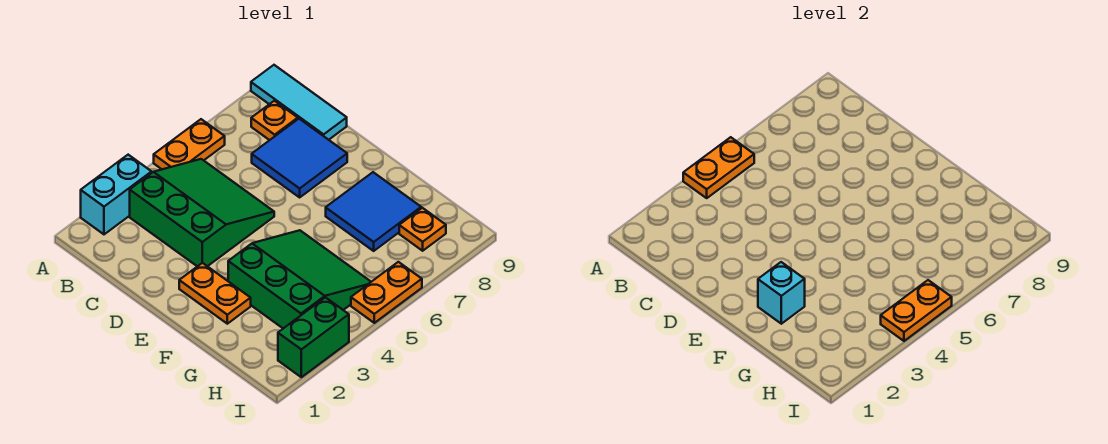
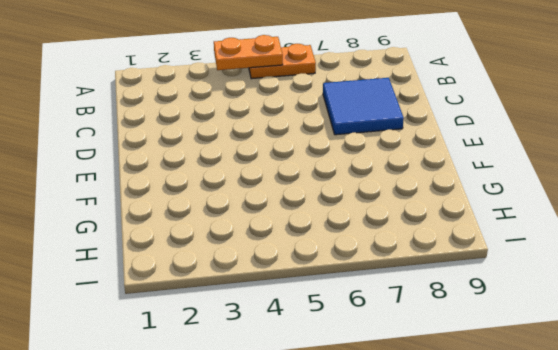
none -> cyan 1x2 brick [81,155,152,234]
none -> cyan 1x3 tile [251,65,347,140]
none -> green 3x3 slope [130,159,274,266]

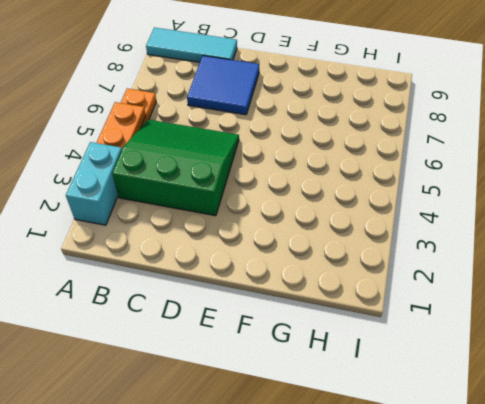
none -> orange 1x1 plate [251,101,298,140]
none -> orange 1x2 plate [179,263,251,324]
none -> green 3x3 slope [228,230,371,328]

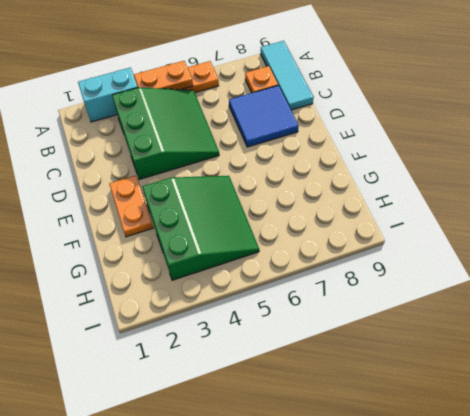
none -> blue 2x2 tile [326,172,421,251]
none -> orange 1x1 plate [399,208,446,251]
none -> green 1x2 brick [278,297,349,377]

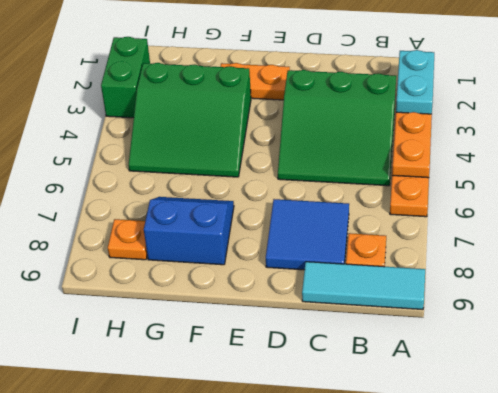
blue 2x2 slope [144,197,234,265] -> blue 2x2 tile [326,172,421,251]
none -> orange 1x2 plate [351,262,422,323]
none -> cyan 1x1 brick [758,262,805,324]
none -> orange 1x2 plate [881,280,952,341]

